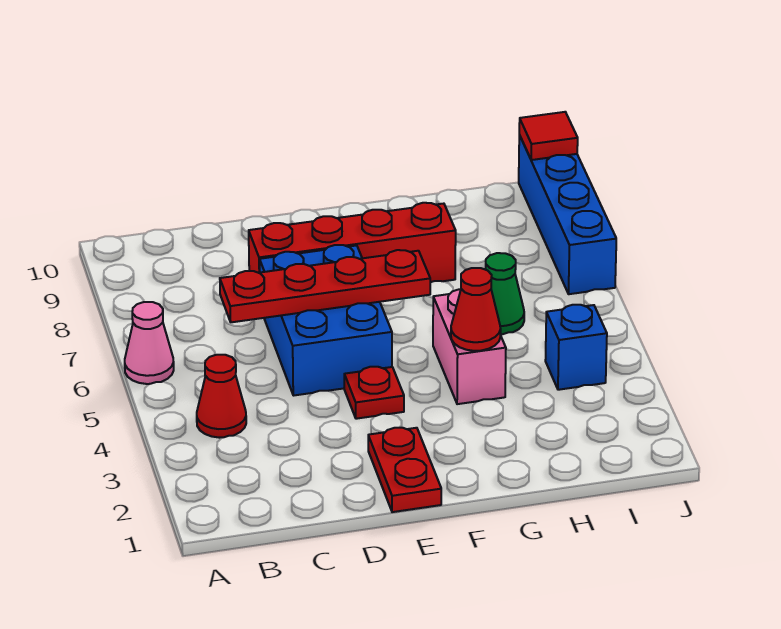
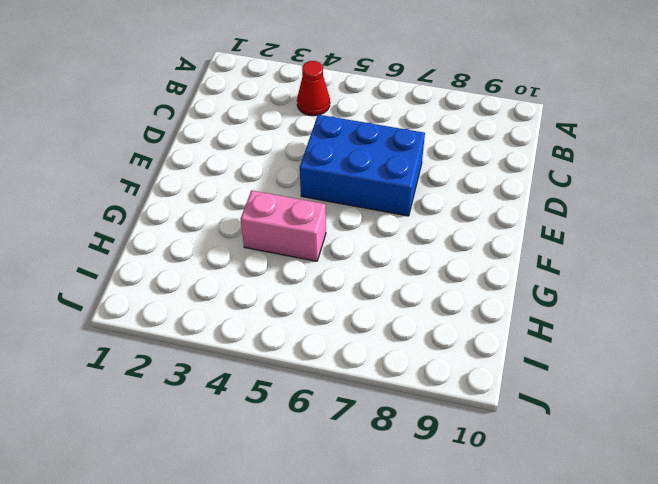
none -> pink 1x1 cone [125,302,174,384]
none -> red 1x4 brick [249,203,456,282]
none -> red 1x2 plate [368,428,441,512]

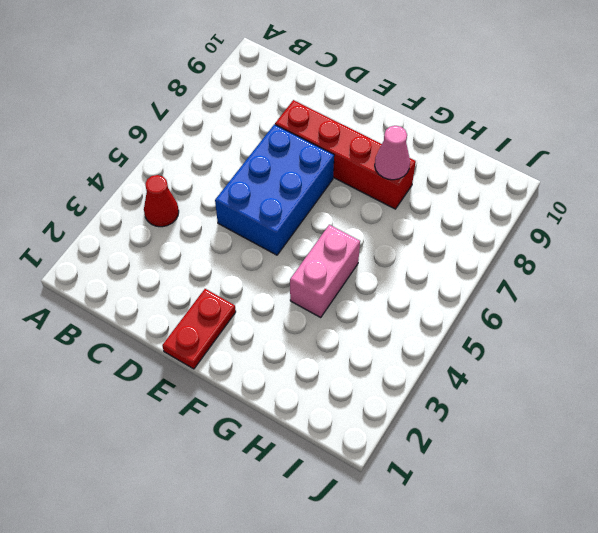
pink 1x1 cone [375,126,410,180] -> pink 1x1 cone moved to [125,302,174,384]
none -> red 1x1 plate [344,367,404,419]
none -> green 1x1 cone [486,253,524,334]
none -> blue 1x1 brick [545,305,607,390]

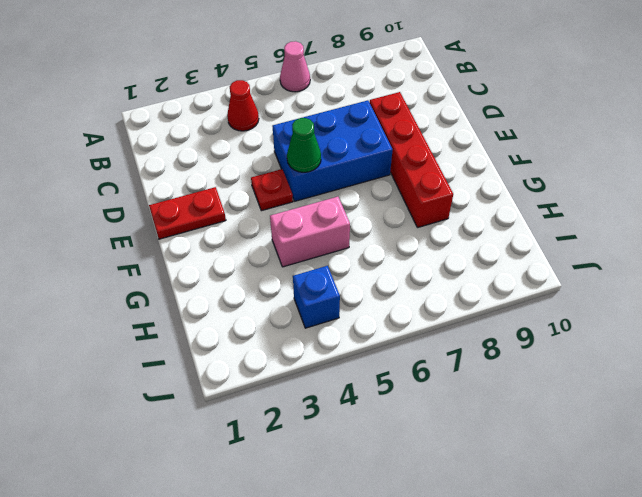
green 1x1 cone [287,118,321,172] -> green 1x1 cone moved to [486,253,524,334]
none -> blue 1x4 brick [519,135,616,294]
none -> red 1x4 plate [220,250,430,322]
none -> red 1x1 cone [451,268,501,351]

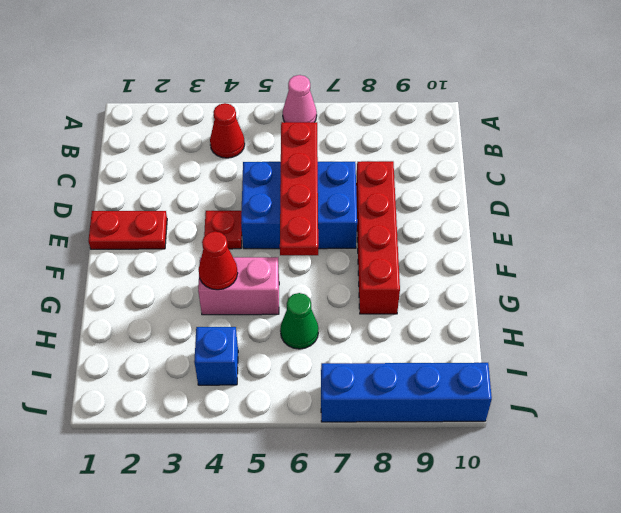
none -> red 1x1 tile [519,112,578,160]

